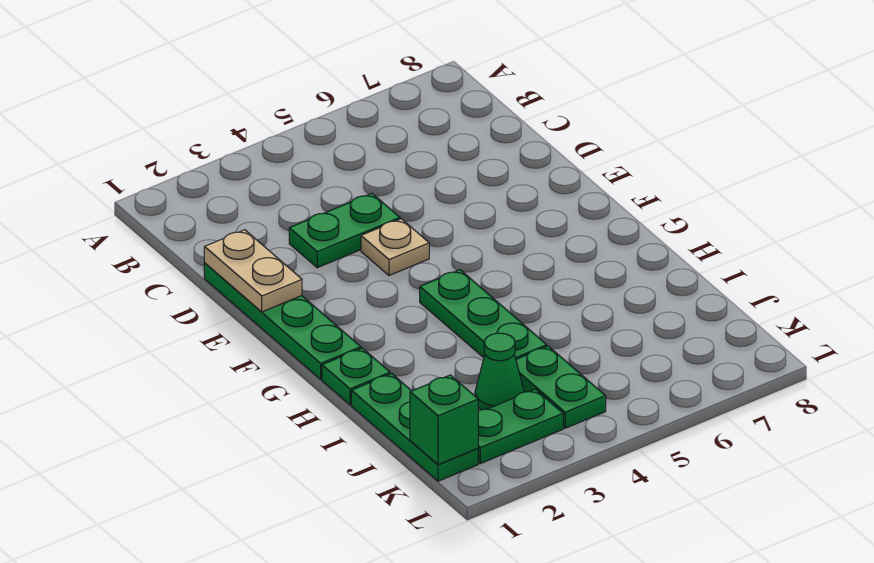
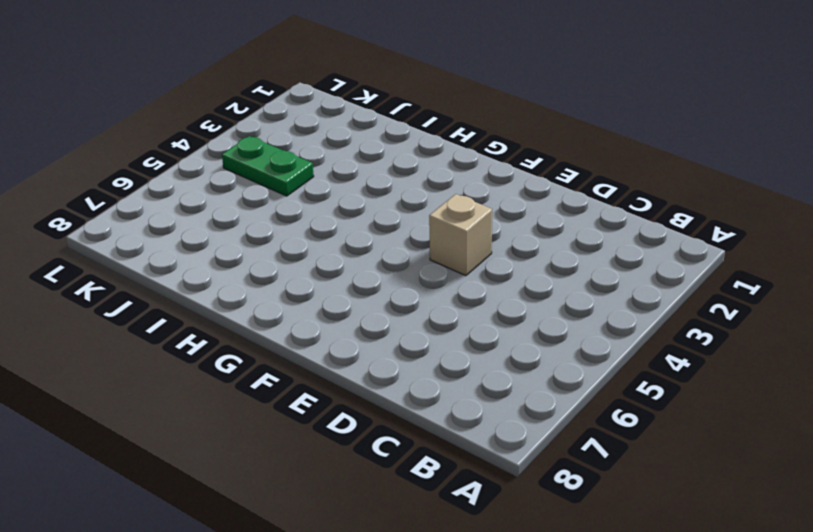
tan 1x1 brick [429,194,492,276] -> tan 1x1 plate [361,219,429,276]
none -> green 1x4 plate [204,263,361,379]
none -> green 1x2 plate [289,193,400,268]

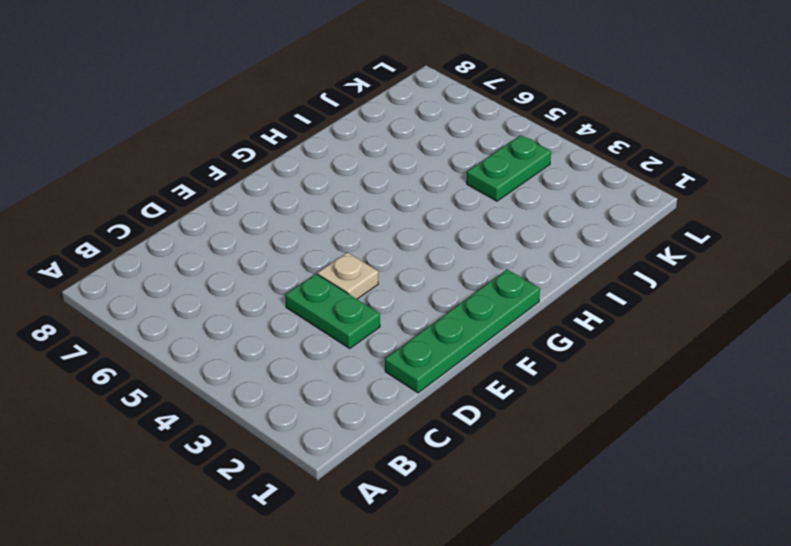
none -> green 1x3 plate [420,270,547,359]
none -> green 1x1 plate [322,348,390,405]

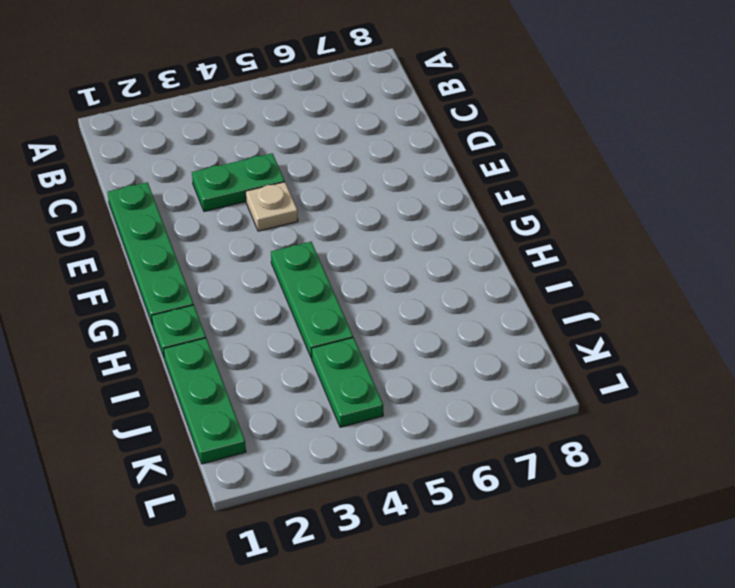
none -> green 1x1 cone [475,333,524,410]
none -> green 1x2 plate [478,389,563,464]

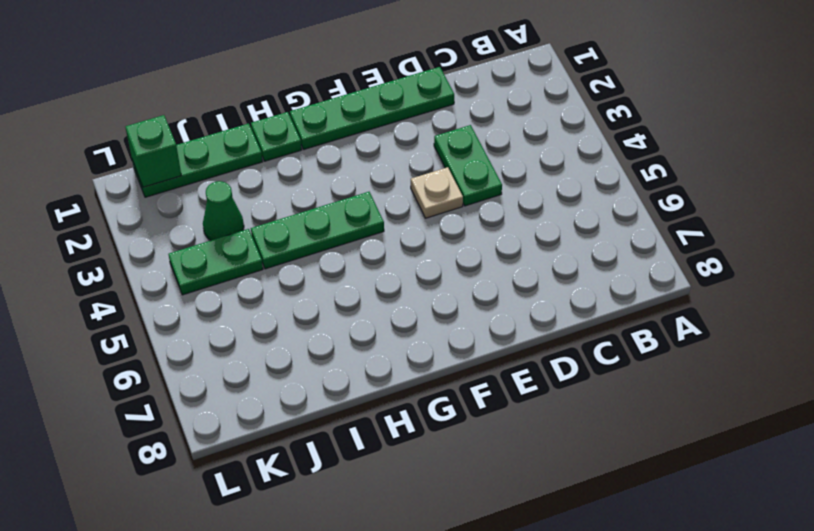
none -> green 1x2 plate [478,389,563,464]
none -> tan 1x2 plate [204,230,302,312]

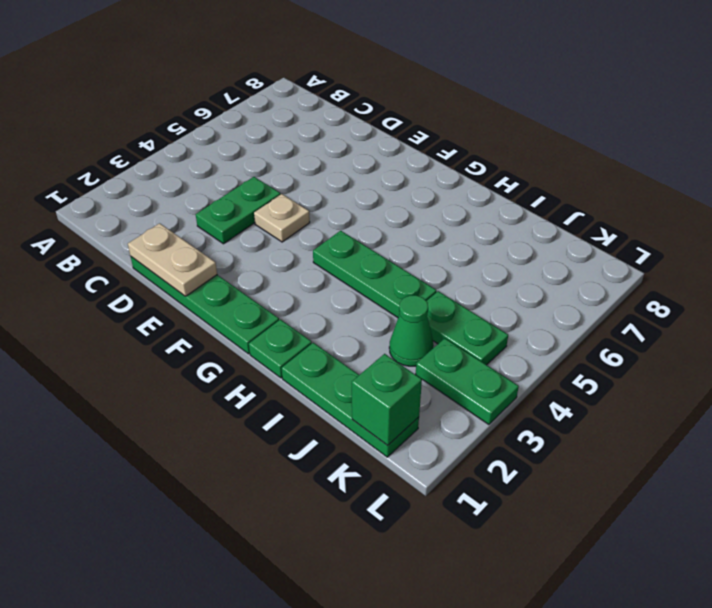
green 1x2 plate [416,338,519,425] -> green 1x2 plate turned to [478,389,563,464]

